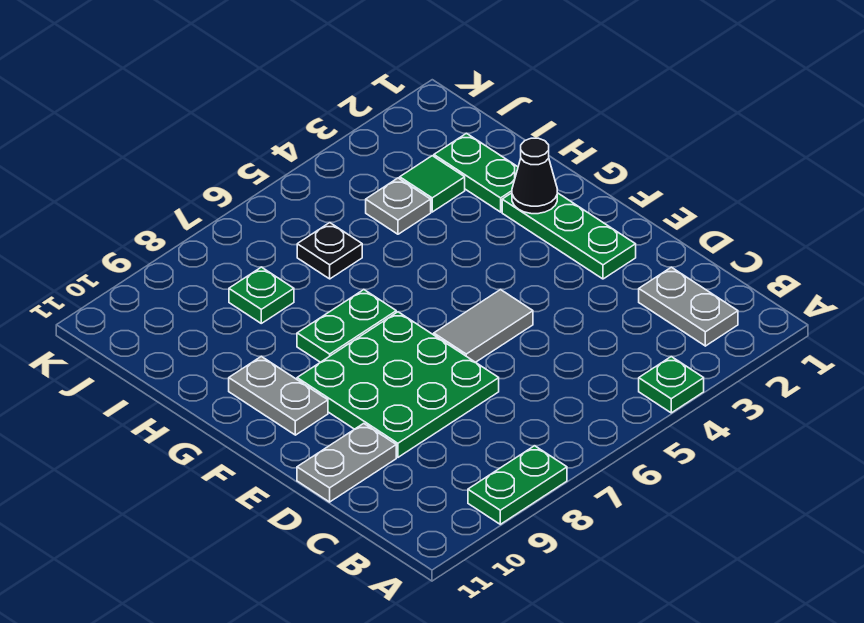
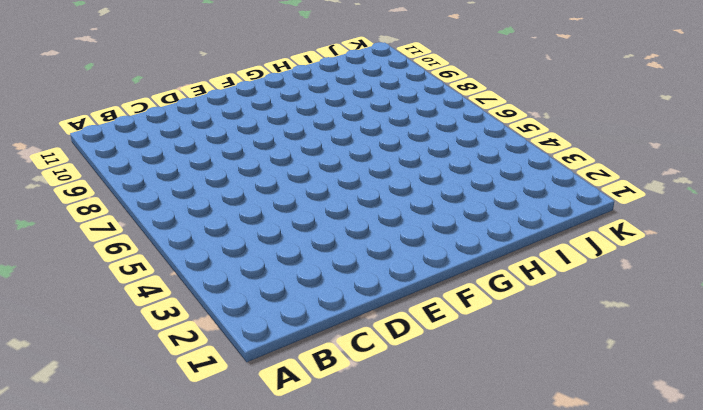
none -> green 1x1 plate [639,357,704,413]
none -> green 1x2 plate [468,446,567,524]
none -> grey 1x2 plate [639,267,738,346]

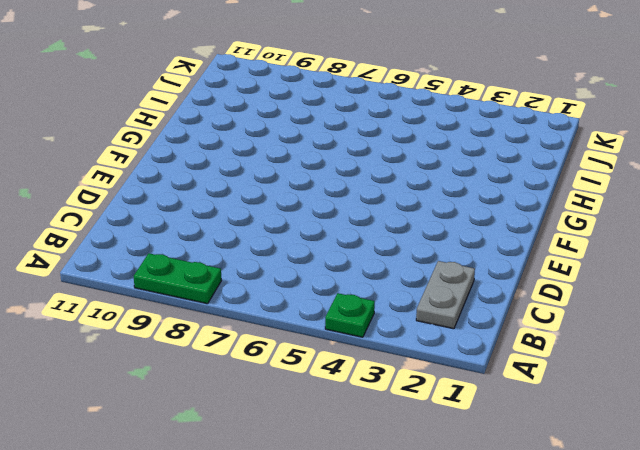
none -> green 3x3 plate [297,312,499,457]
none -> grey 1x2 plate [297,423,396,502]
none -> green 1x3 plate [502,193,636,279]

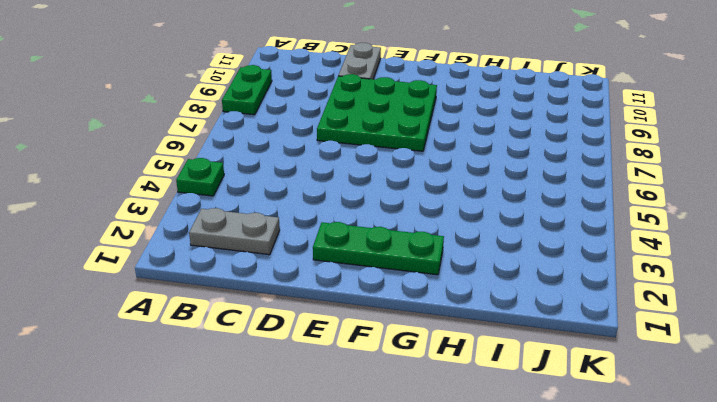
none -> grey 1x2 tile [434,289,533,362]
none -> grey 1x2 plate [229,356,328,435]
none -> green 1x2 plate [297,290,396,362]

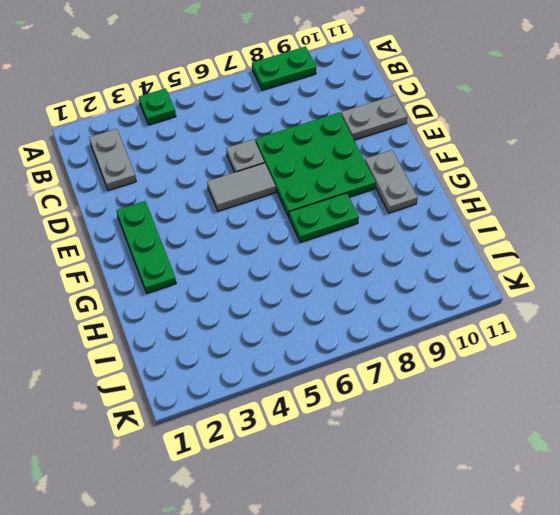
grey 1x1 plate [226,139,264,172] -> grey 1x1 plate moved to [366,178,431,234]
none -> green 1x2 plate [434,133,518,212]
none -> green 1x1 tile [400,156,465,212]
none -> black 1x1 plate [297,223,362,279]

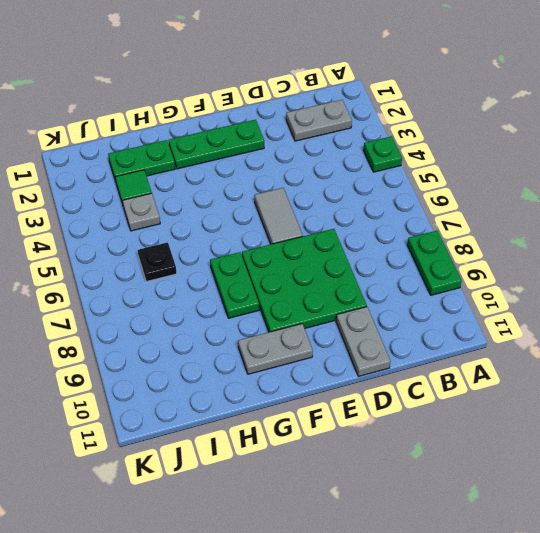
none -> green 1x1 plate [229,267,294,323]
none -> black 1x1 cone [512,138,557,214]

